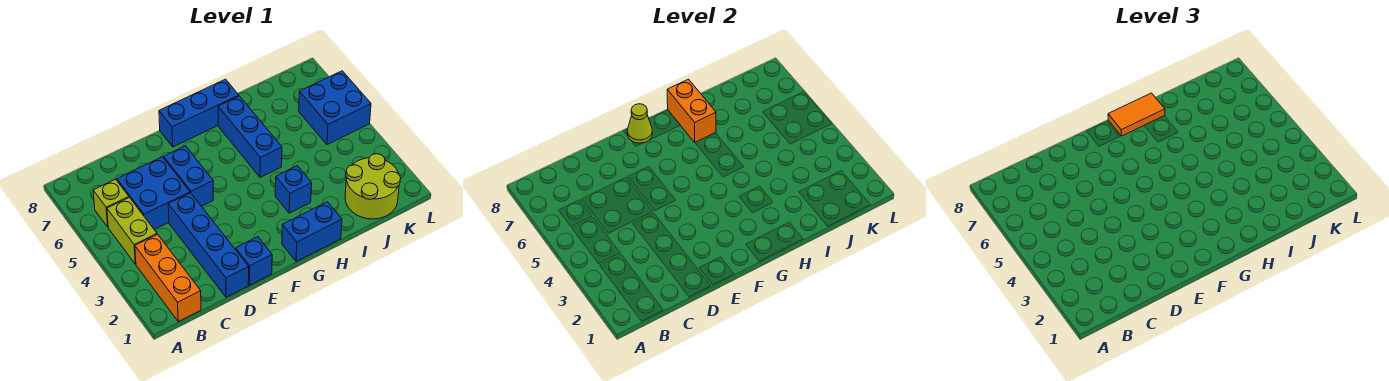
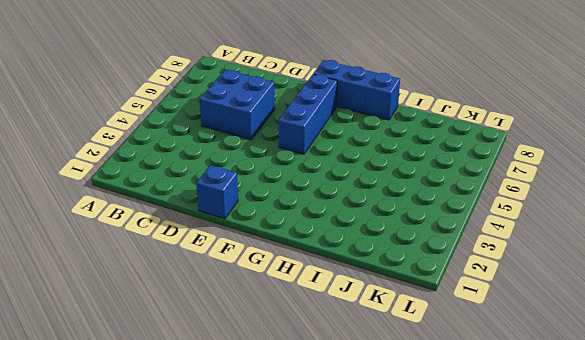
blue 1x3 brick [278,74,337,154] -> blue 1x3 brick moved to [218,96,282,177]
none -> orange 1x3 brick [135,234,201,322]
none -> lime 1x2 brick [107,197,157,264]
none -> lime 1x1 brick [93,179,129,227]

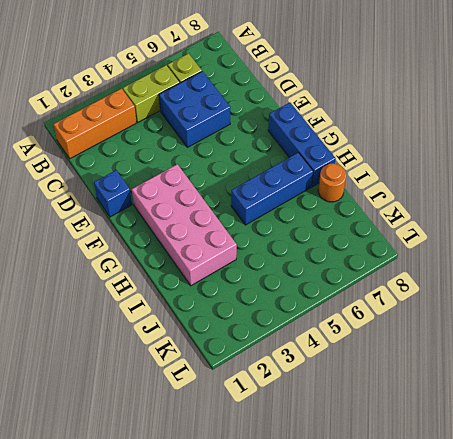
pink 2x4 brick [132,164,237,286] -> blue 1x1 brick [275,166,312,213]
orange 1x1 round brick [318,163,346,202] -> none
none -> blue 1x4 brick [168,193,249,297]
none -> blue 1x2 brick [164,146,213,206]
none -> blue 1x2 brick [282,202,342,262]

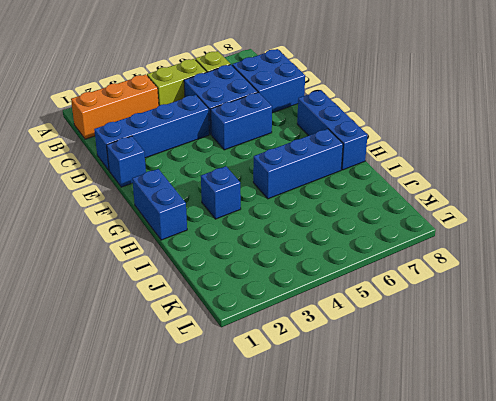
blue 2x2 brick [232,49,305,113] -> blue 2x2 brick moved to [299,71,371,145]
none -> lime 2x2 round brick [345,154,401,219]
none -> lime 1x1 cone [627,104,652,143]
none -> orange 1x2 brick [667,79,716,142]

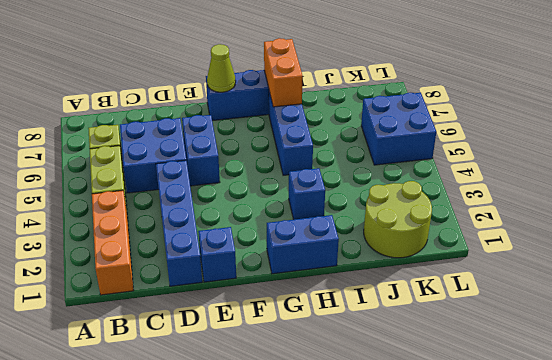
none -> orange 1x2 tile [1108,93,1165,136]

